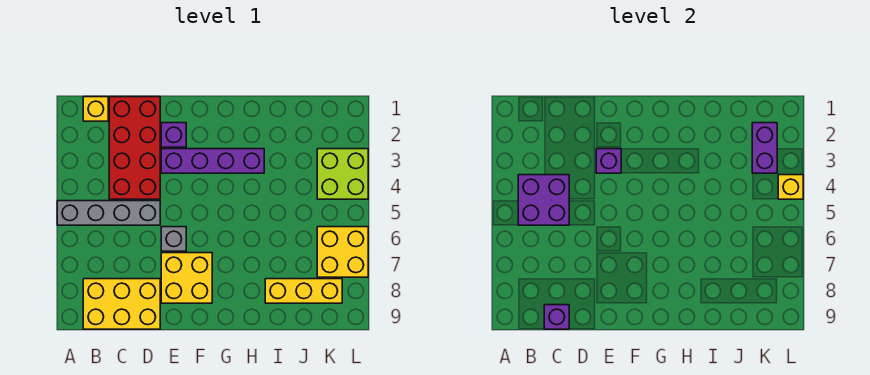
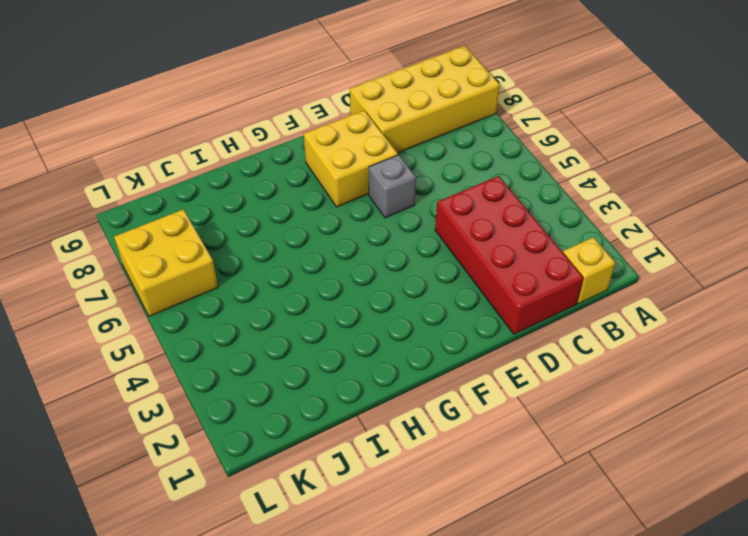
yellow 2x4 brick [350,46,500,153] -> yellow 2x3 brick [83,279,160,329]
none -> grey 1x4 brick [57,201,160,225]
none -> purple 1x1 brick [161,123,186,147]
none -> purple 1x4 brick [161,149,264,173]

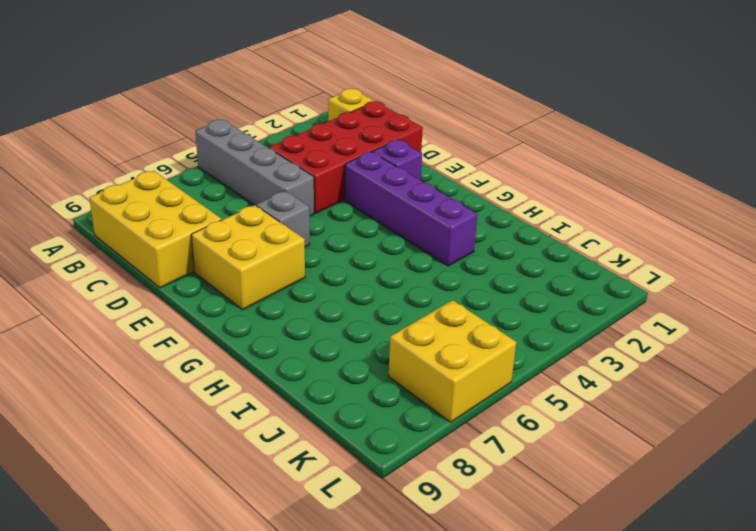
none -> yellow 1x3 brick [265,279,342,303]
none -> lime 2x2 brick [317,149,368,199]
none -> purple 2x2 brick [518,175,569,225]

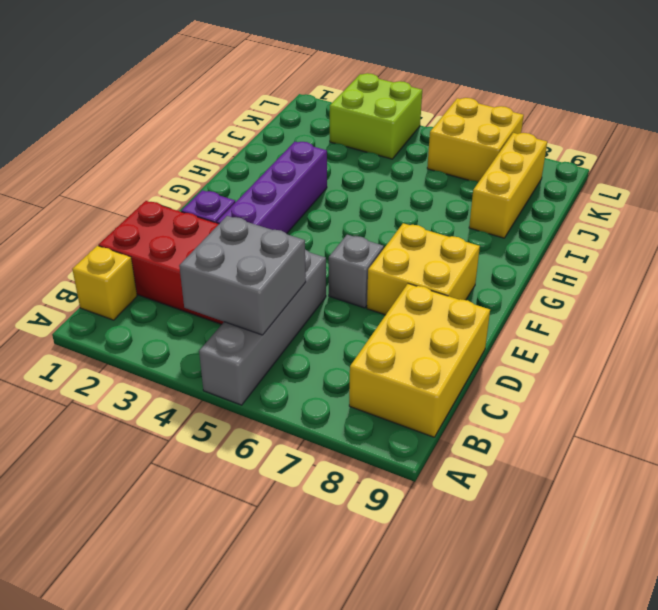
grey 2x2 brick [179,216,306,335] -> purple 2x2 brick [518,175,569,225]
none -> purple 1x1 brick [544,305,569,329]
none -> purple 1x1 brick [596,149,621,173]
none -> purple 1x2 brick [752,123,777,173]

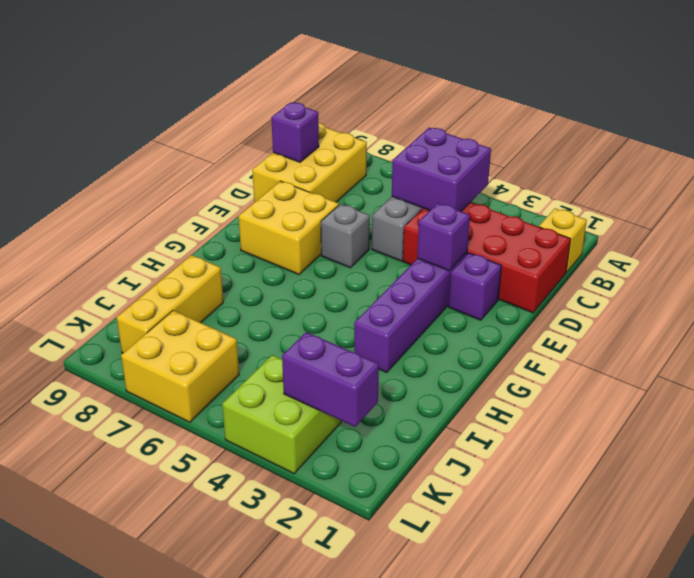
none -> yellow 1x1 brick [778,175,803,199]

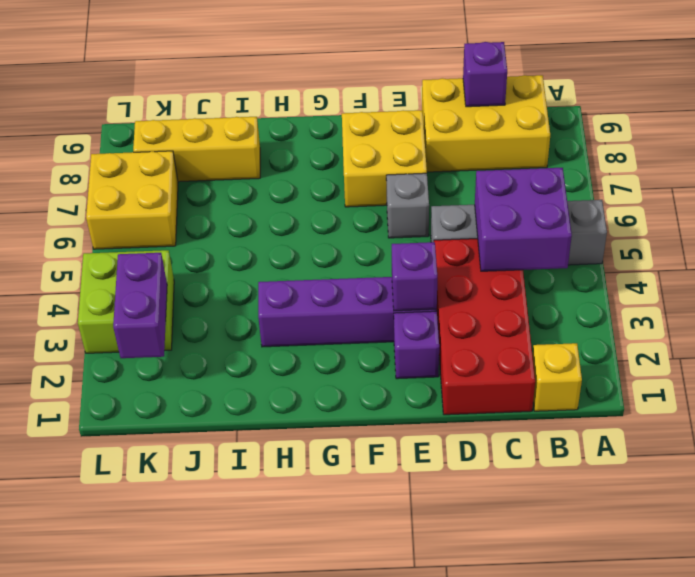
none -> yellow 1x1 brick [778,175,803,199]

